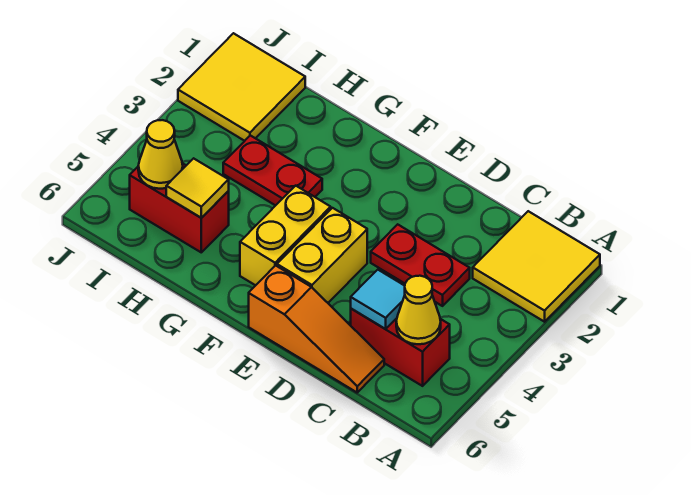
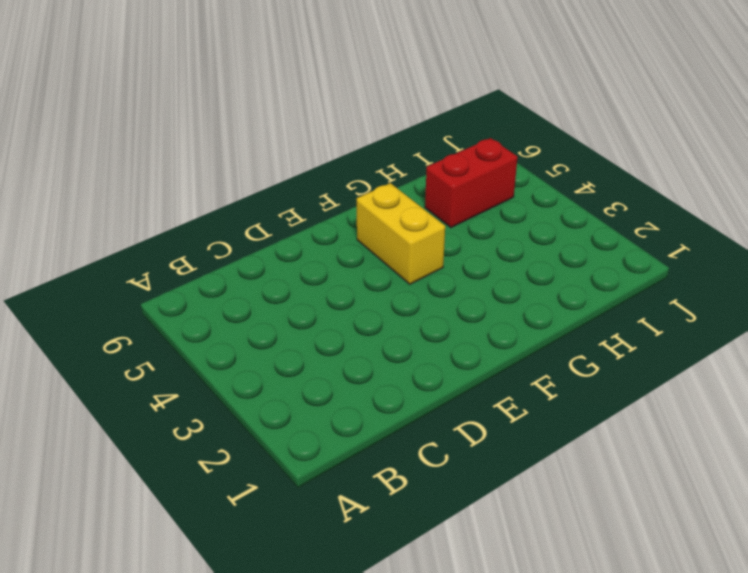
none -> yellow 2x2 tile [473,211,600,322]
none -> red 1x2 brick [351,309,450,386]
none -> red 1x2 plate [371,224,470,306]

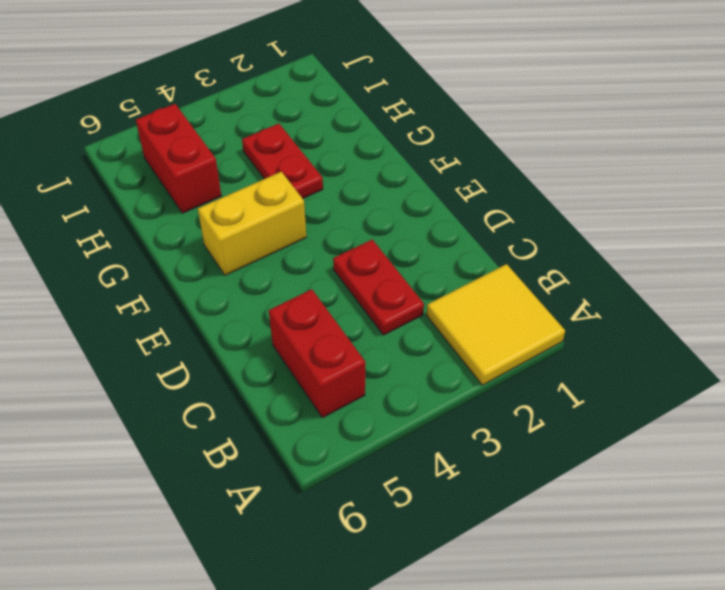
none -> orange 1x3 slope [249,265,384,392]
none -> yellow 1x2 brick [277,208,367,303]
none -> yellow 2x2 tile [178,33,305,141]

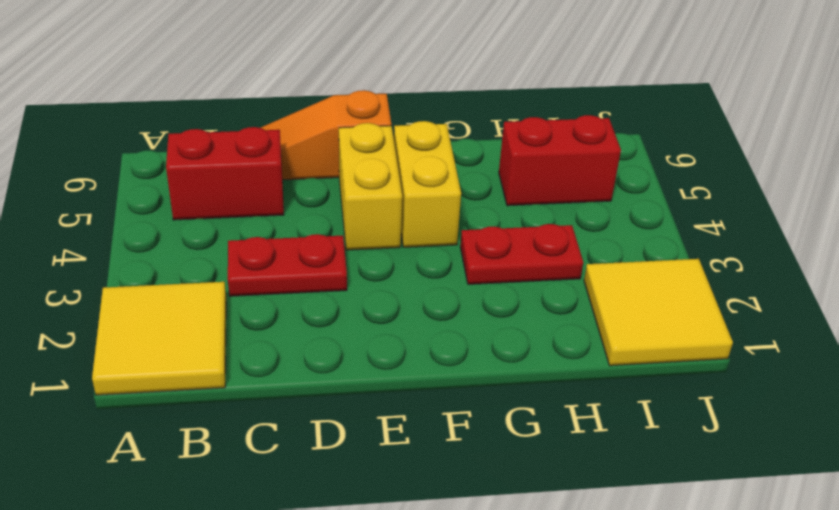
none -> yellow 1x1 cone [396,276,441,344]
none -> cyan 1x1 tile [351,270,405,329]
none -> yellow 1x1 tile [166,158,229,218]

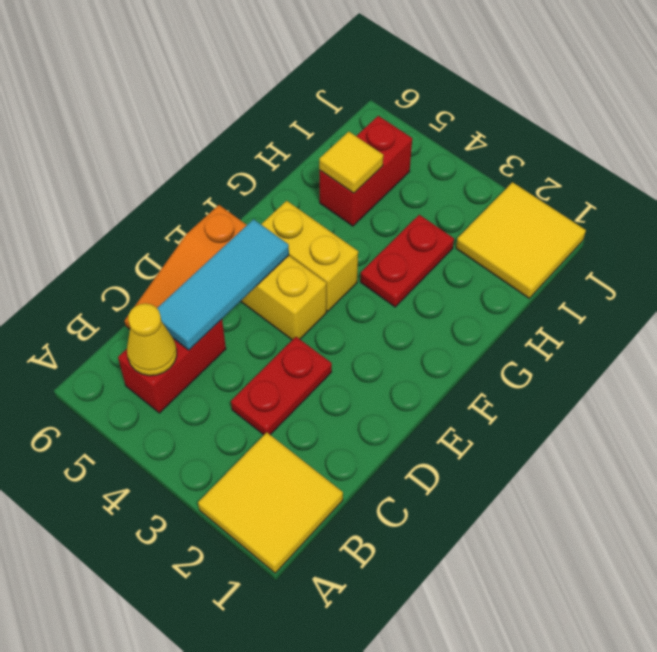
cyan 1x3 tile [157,219,289,350] -> cyan 1x1 tile [351,270,405,329]
none -> yellow 1x1 cone [138,120,183,189]

